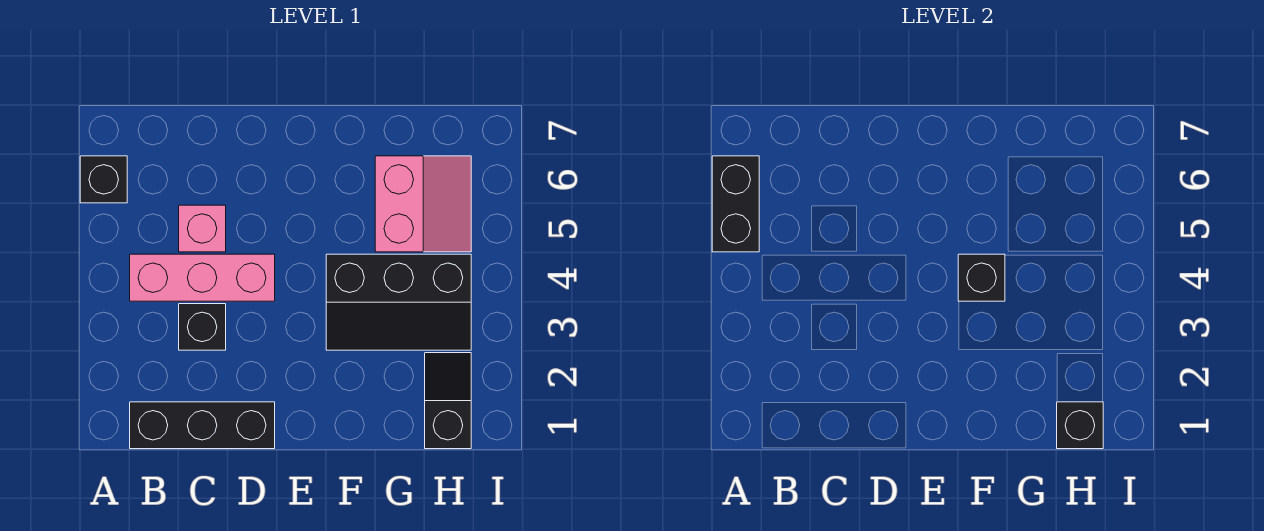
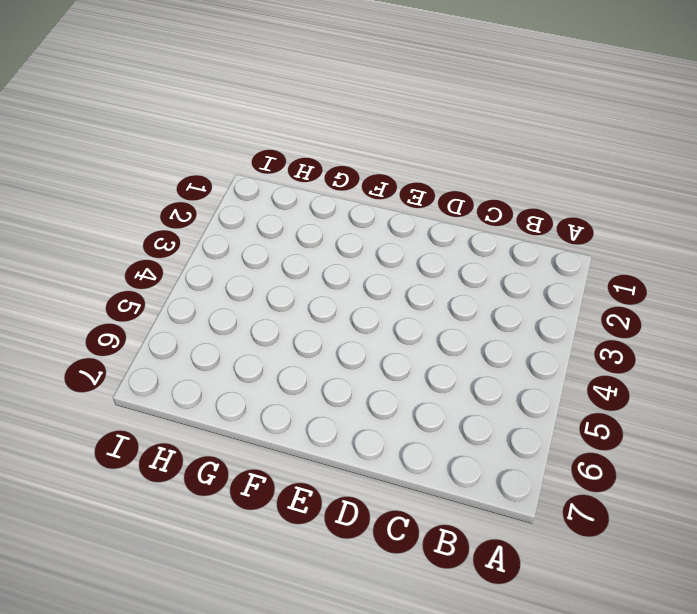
none -> black 1x1 brick [80,156,127,203]
none -> black 1x3 brick [130,402,275,449]

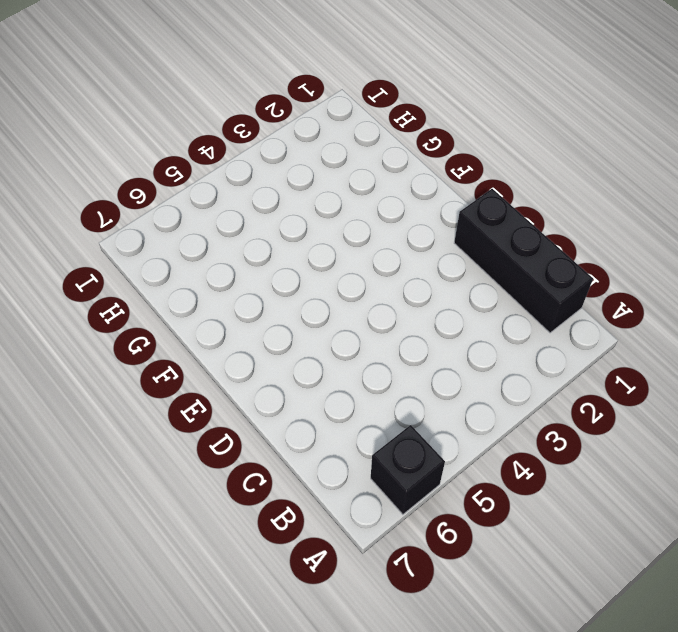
none -> pink 1x3 brick [130,254,275,301]
none -> black 1x1 brick [179,304,226,350]

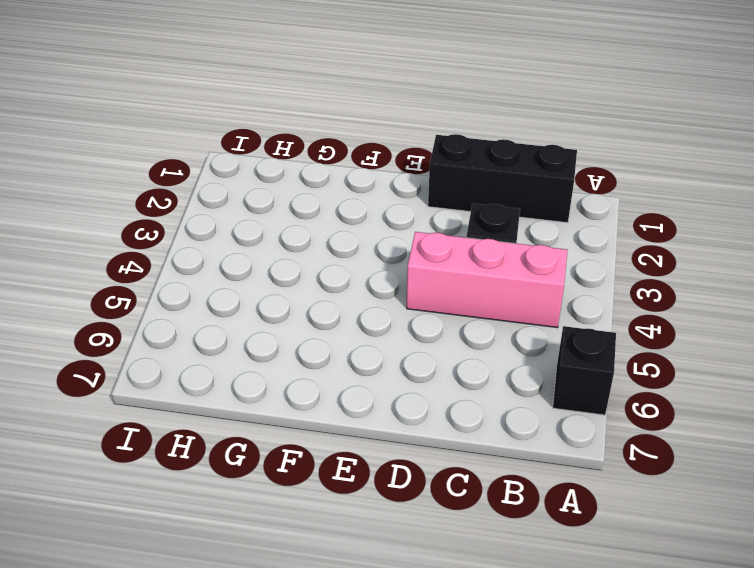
none -> pink 1x1 brick [179,205,226,252]
none -> black 2x3 slope [326,254,471,350]

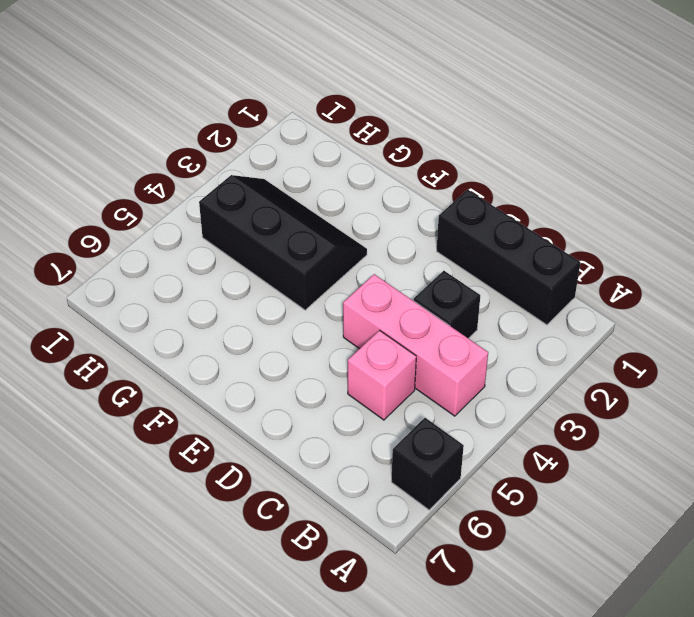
none -> pink 2x2 slope [375,156,471,252]
none -> black 1x2 slope [425,353,471,449]

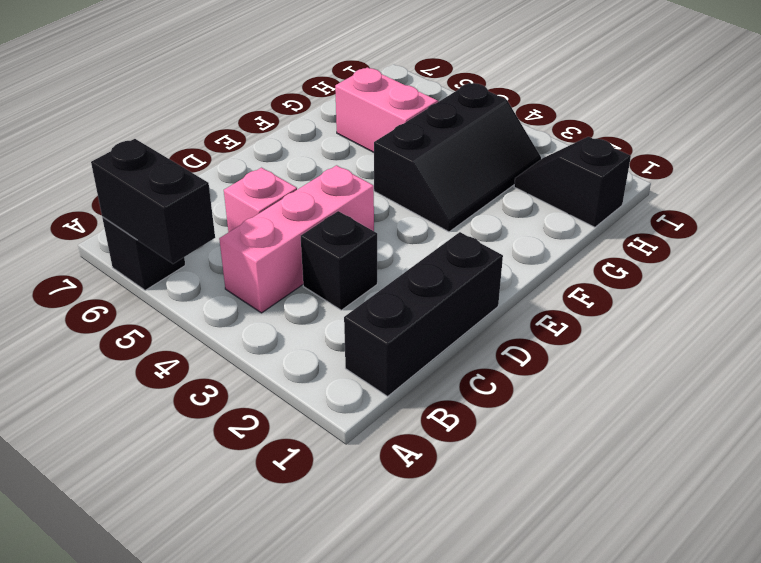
none -> black 1x1 brick [958,254,1005,301]
none -> black 1x1 brick [1057,402,1103,449]

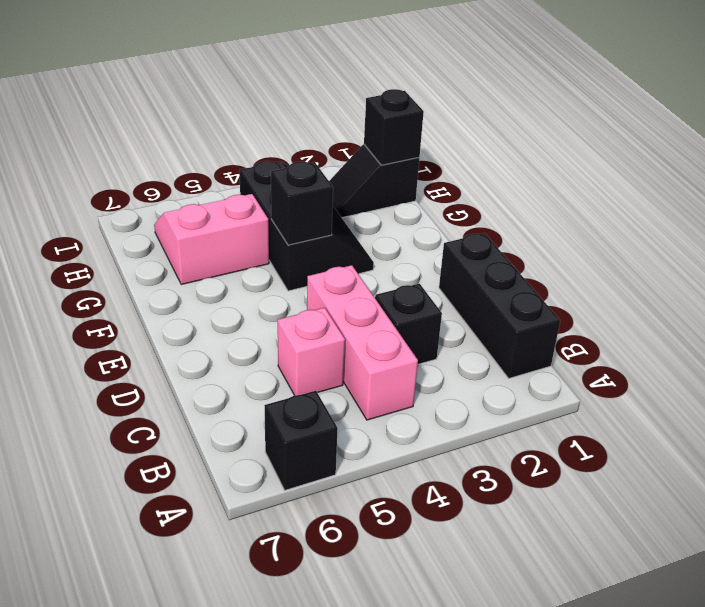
none -> black 1x2 brick [712,156,759,252]

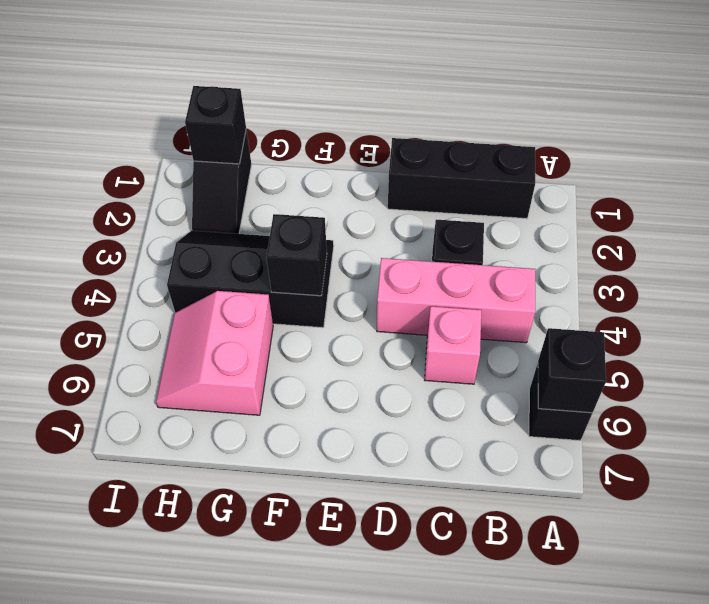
black 1x1 brick [538,328,606,413] -> black 1x2 brick [712,156,759,252]

